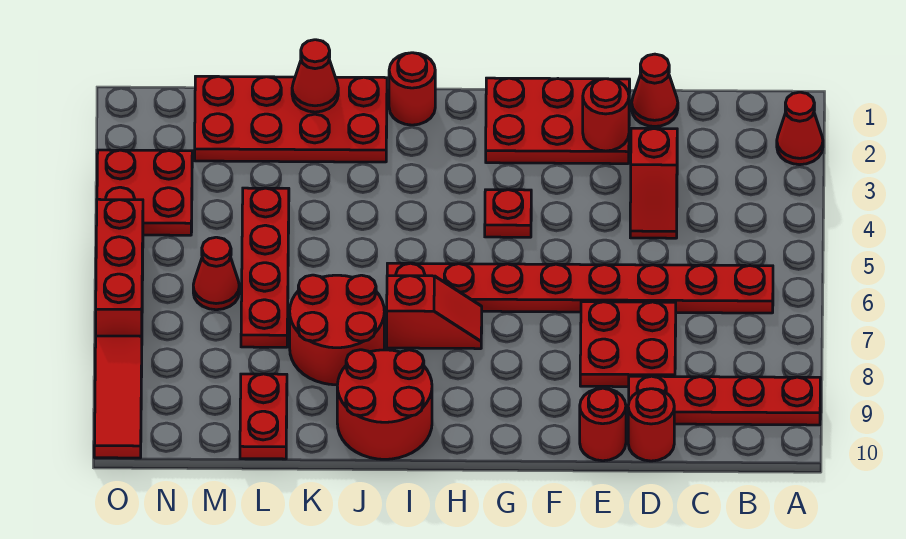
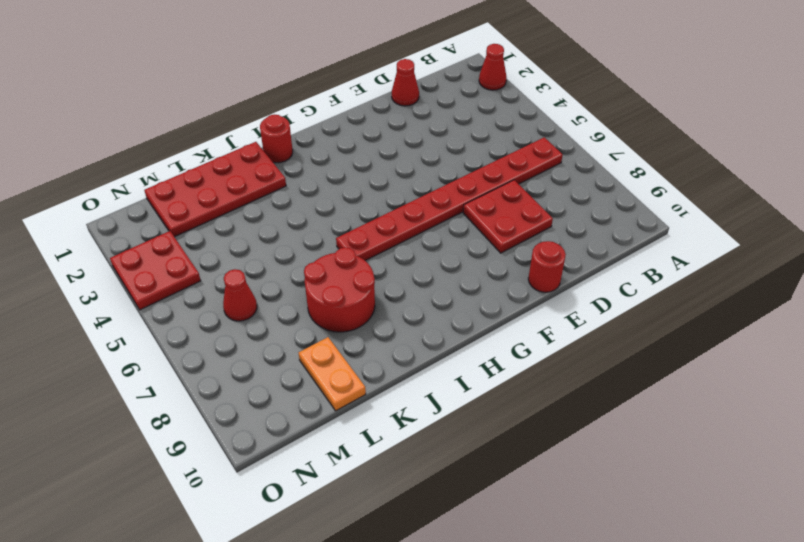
orange 1x2 plate [299,337,366,411] -> red 1x2 plate [240,374,287,459]
none -> red 1x4 plate [629,376,820,425]
none -> red 1x2 slope [630,128,677,238]
none -> red 1x1 round brick [628,389,674,461]

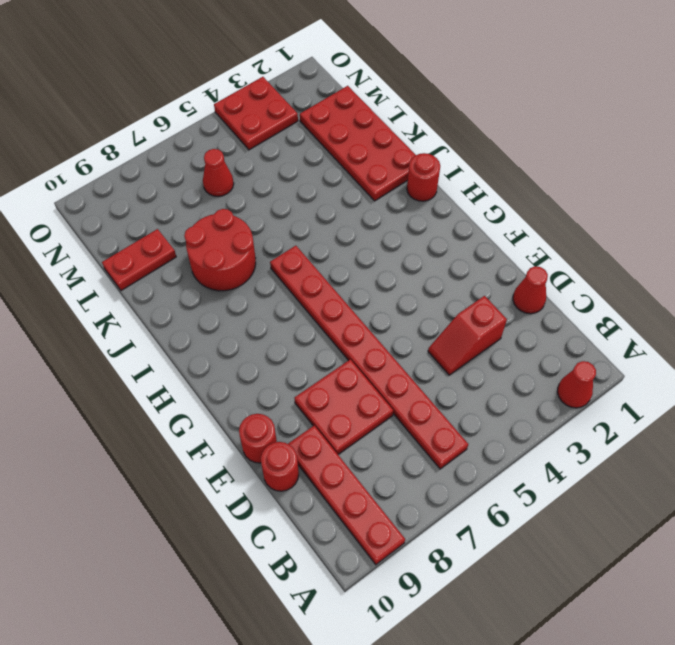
none -> red 2x3 plate [486,78,630,164]
none -> red 1x1 plate [485,190,531,237]
none -> red 1x2 slope [387,276,482,349]

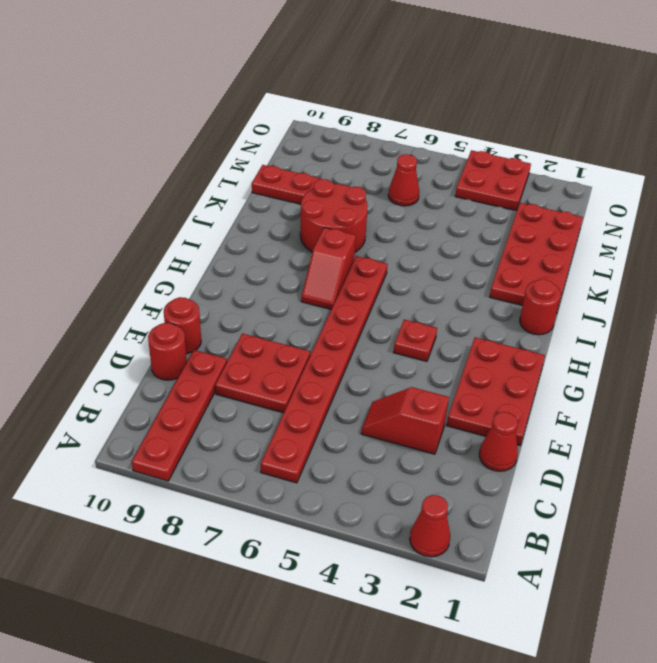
none -> red 2x2 round brick [337,350,432,459]
none -> red 1x4 plate [241,188,289,347]
none -> red 1x3 brick [96,199,143,336]

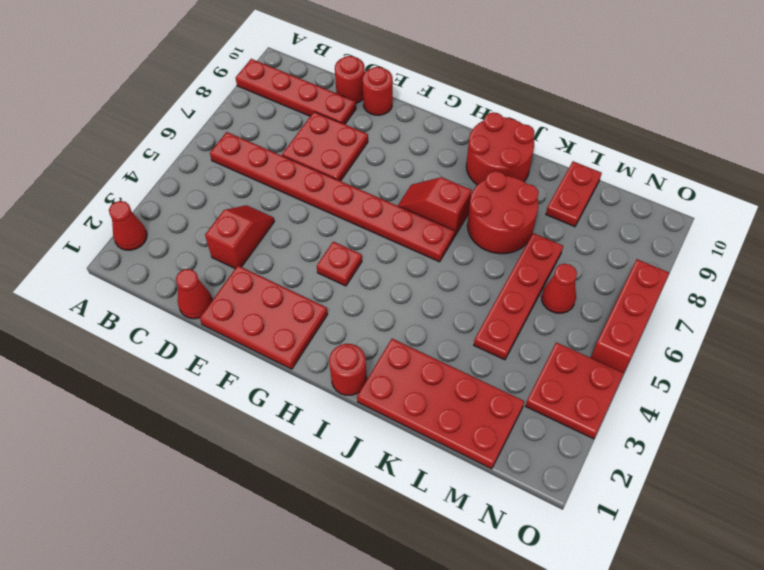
none -> red 1x3 tile [94,336,142,458]
none -> red 1x1 round brick [583,79,629,151]
none -> red 1x1 cone [292,40,338,112]

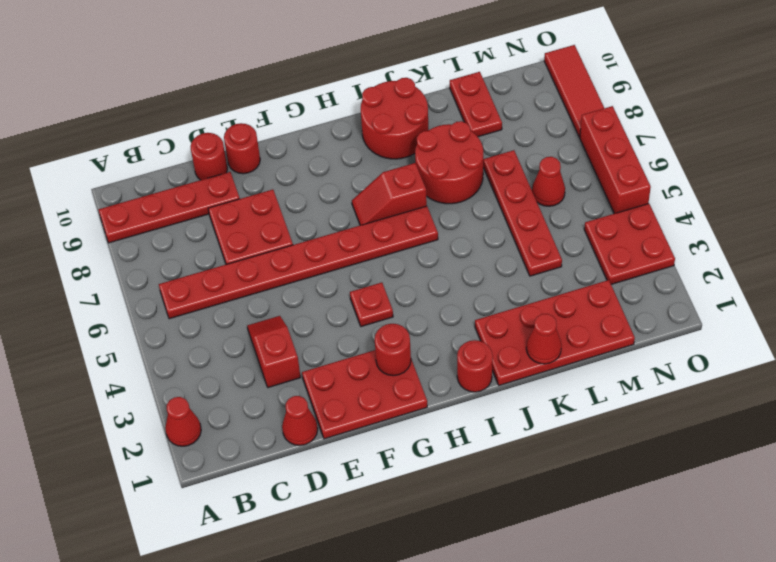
red 1x1 round brick [375,324,411,376] -> red 1x1 round brick moved to [583,79,629,151]

